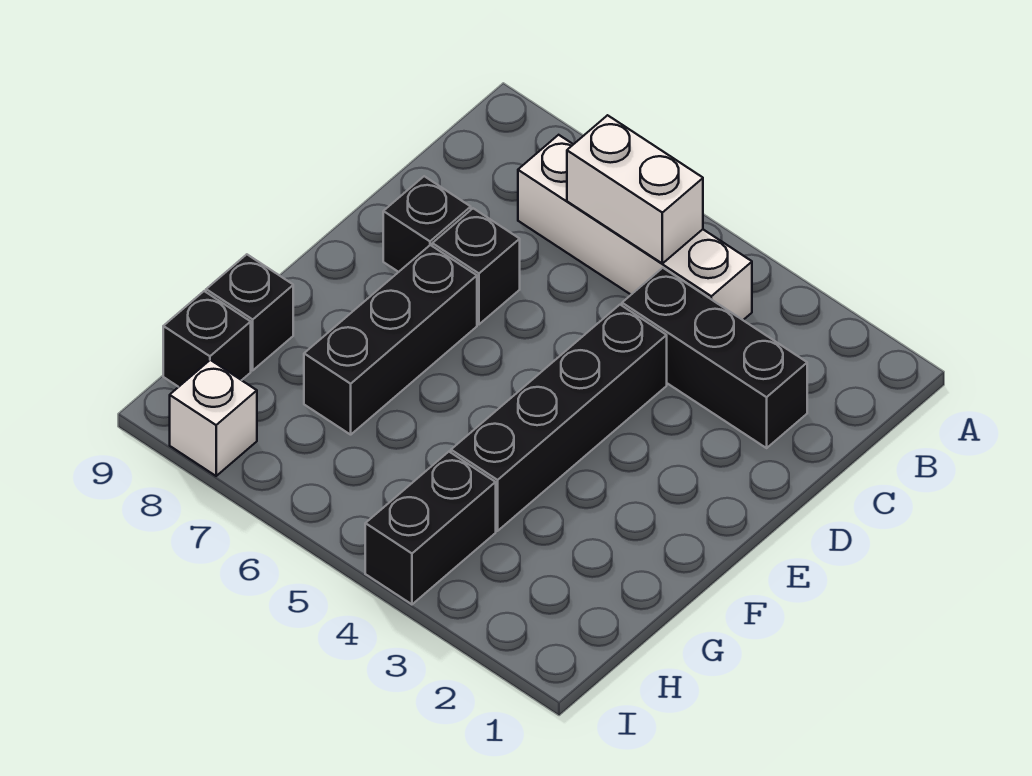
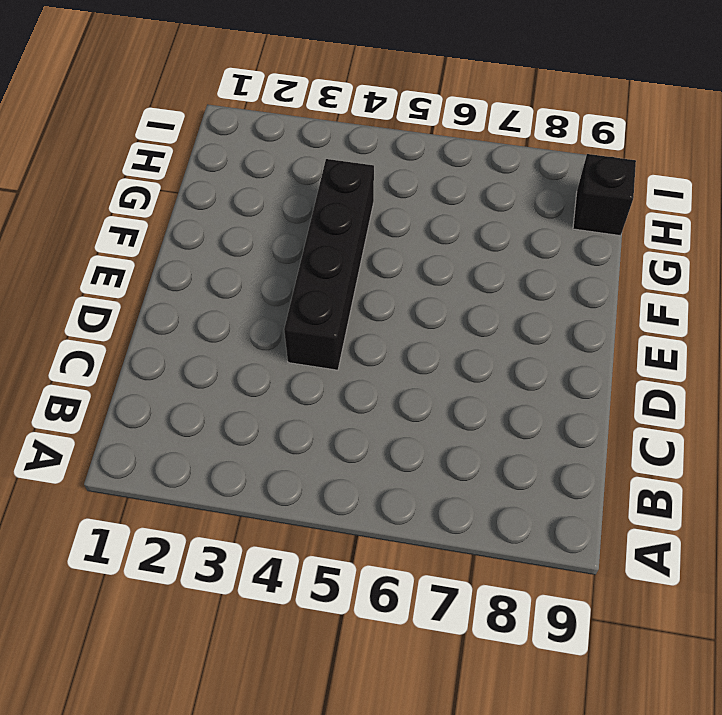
none -> white 1x4 brick [518,135,752,320]
none -> black 1x3 brick [622,268,807,448]

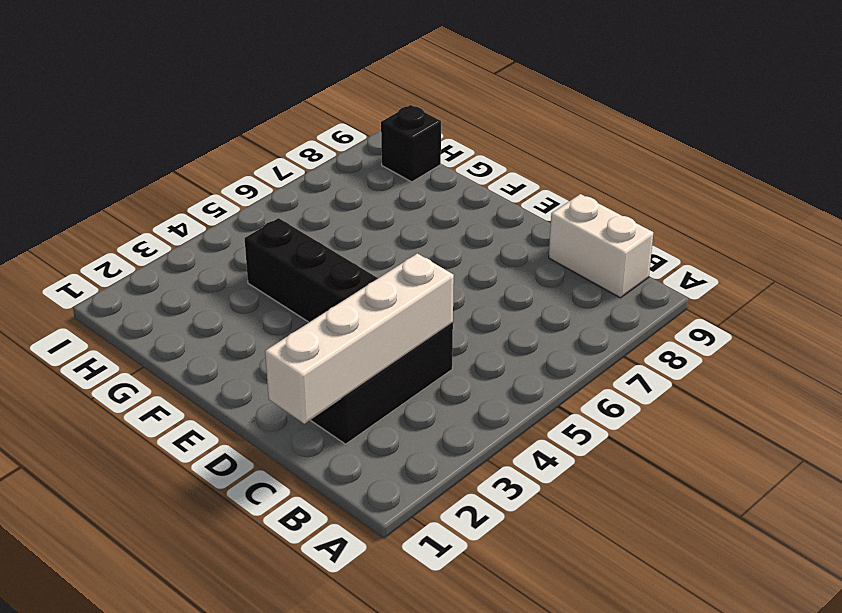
white 1x2 brick [549,194,653,298] -> white 1x2 brick turned to [567,115,703,263]
white 1x4 brick [265,253,454,424] -> white 1x4 brick moved to [518,135,752,320]
none -> black 1x1 brick [432,208,520,324]
none -> black 1x1 brick [383,176,471,272]

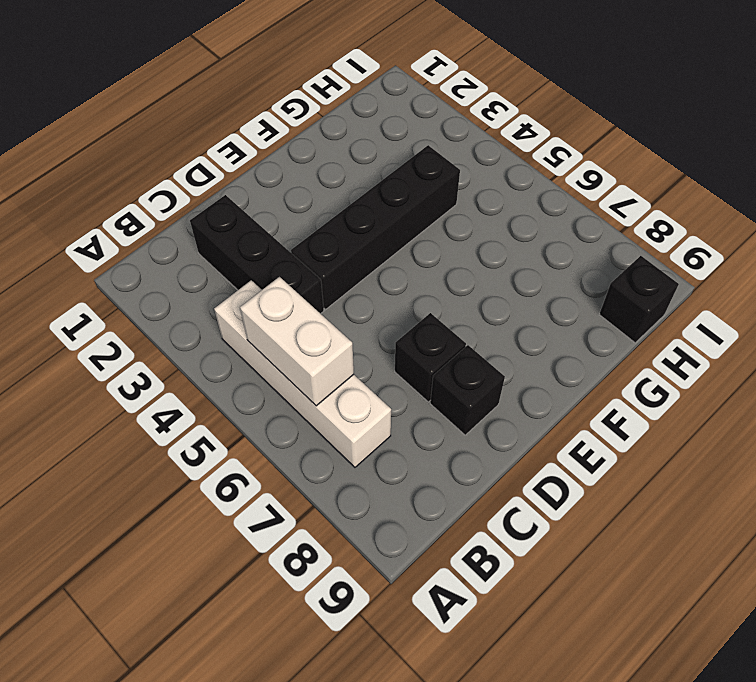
none -> black 1x3 brick [304,245,477,435]
none -> black 1x1 brick [206,254,293,370]

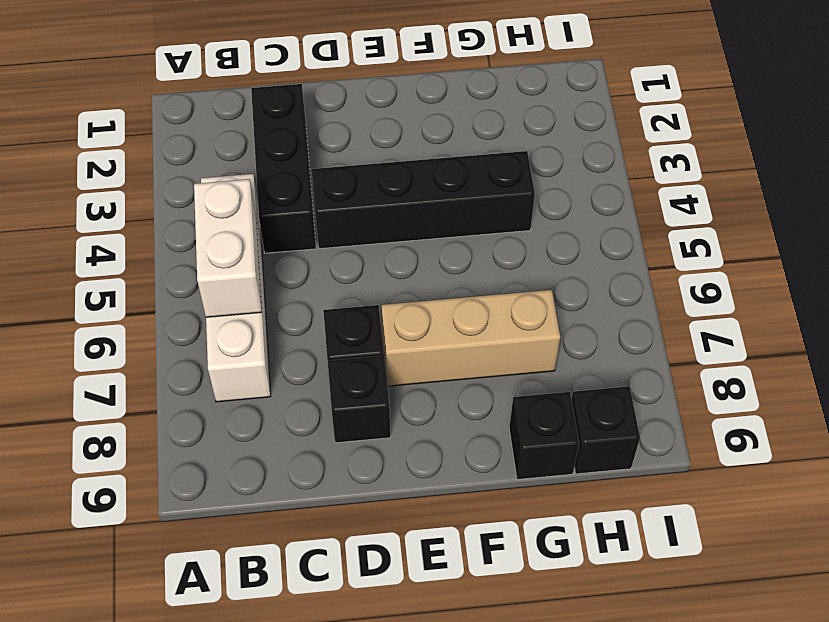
tan 1x3 brick [382,290,560,386] -> black 1x3 brick [304,245,477,435]
none -> black 1x2 brick [365,452,496,604]
none -> white 1x1 brick [170,360,257,476]

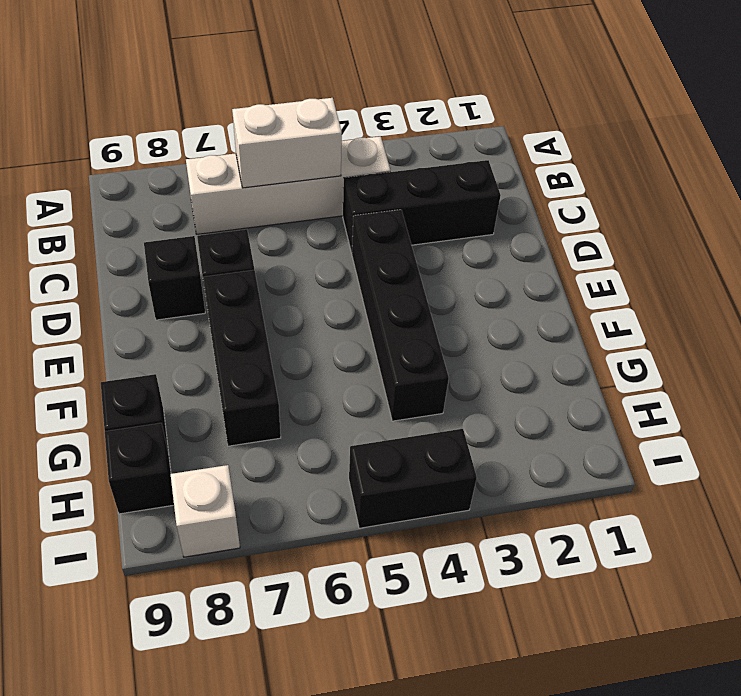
black 1x2 brick [349,429,477,528] -> black 1x2 brick turned to [365,452,496,604]

